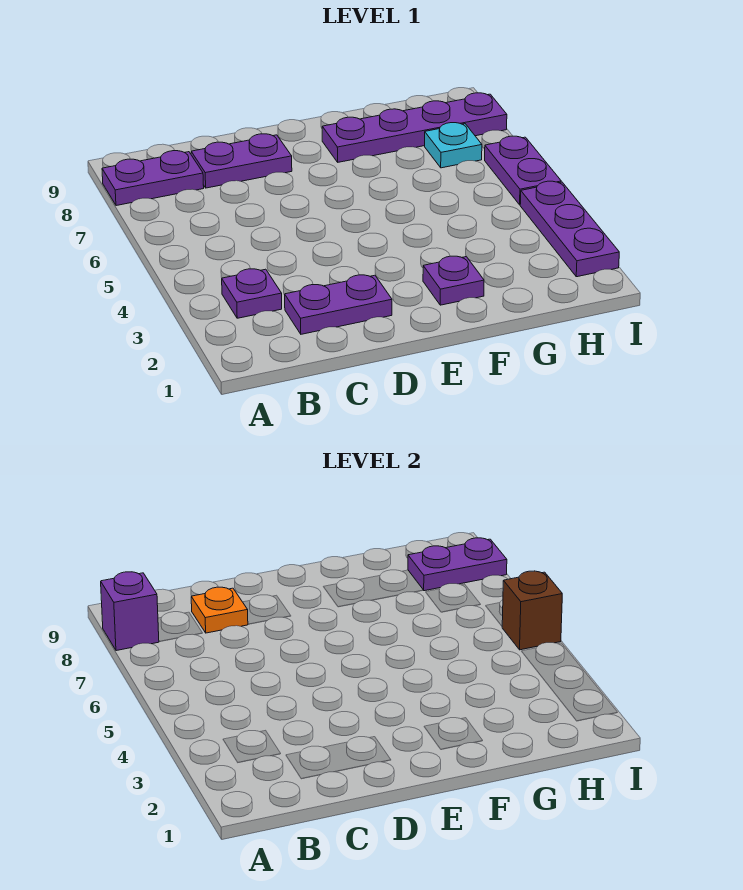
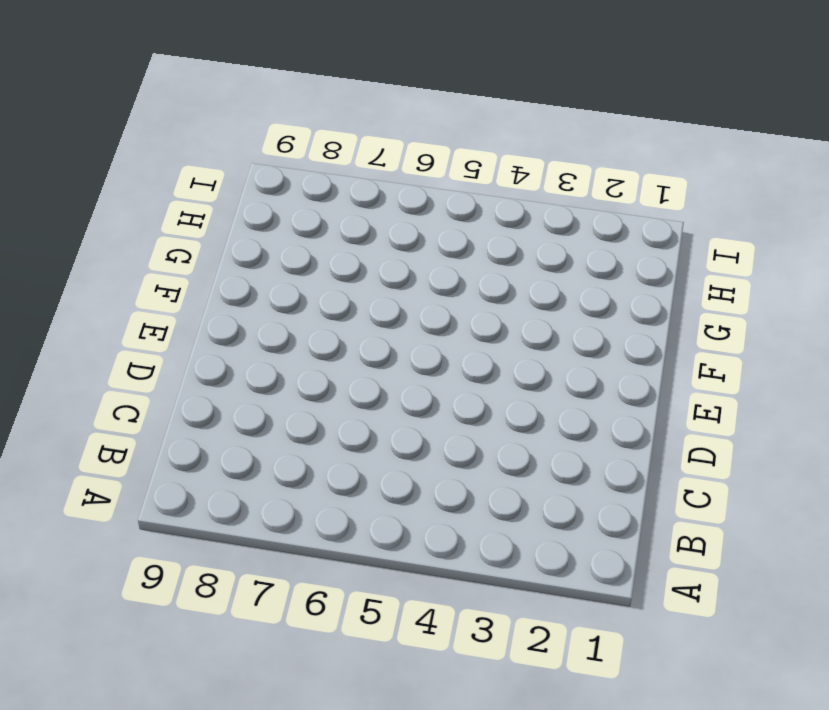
none -> purple 1x2 plate [102,151,204,206]
none -> purple 1x1 plate [222,269,282,318]
none -> purple 1x2 plate [285,275,392,334]

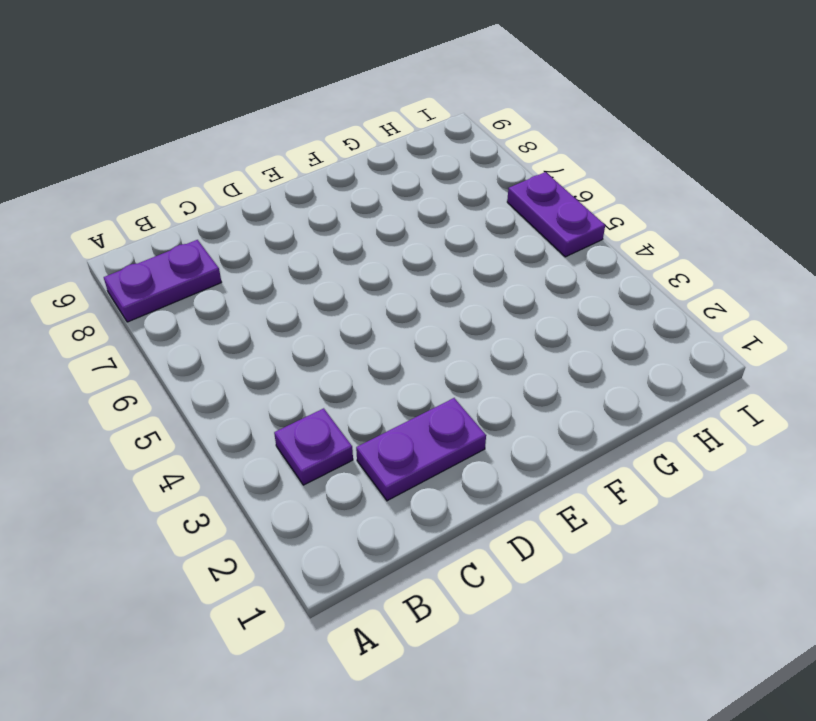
none -> purple 1x2 plate [191,134,292,188]
none -> purple 1x1 plate [423,256,484,305]
none -> purple 1x4 plate [322,93,507,162]

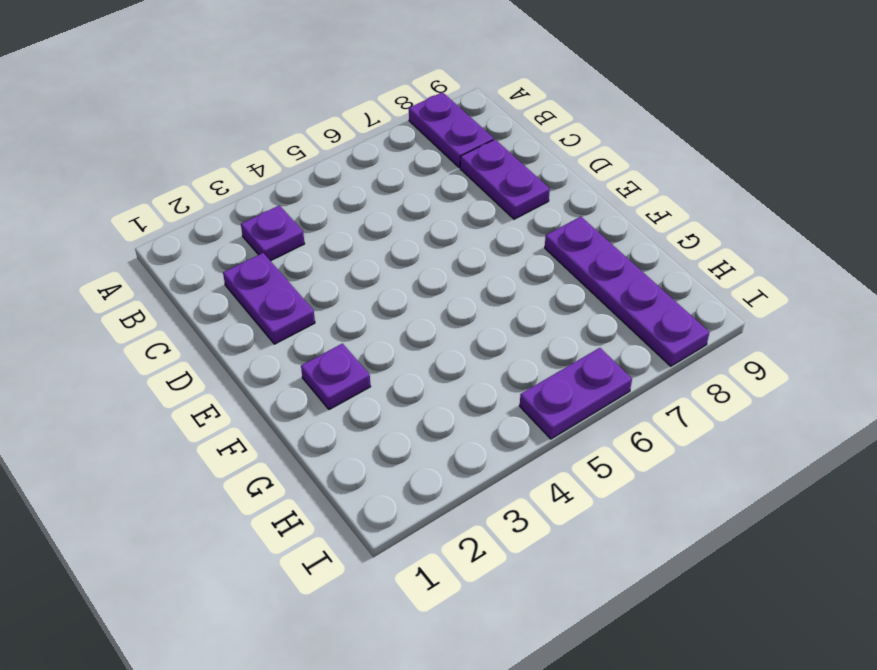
none -> cyan 1x1 plate [425,123,482,168]
none -> purple 1x3 plate [520,181,619,277]
none -> purple 1x1 brick [101,572,159,651]

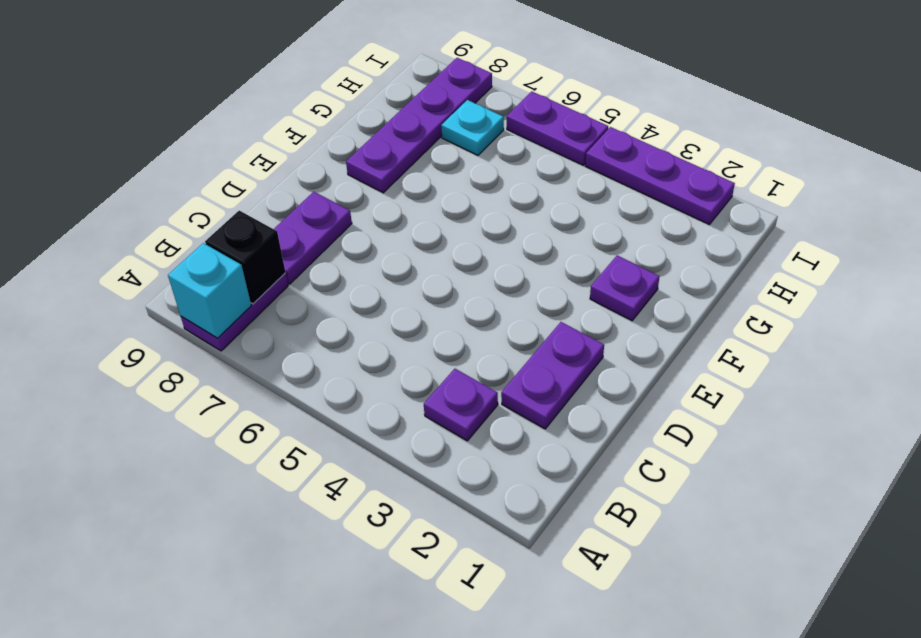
cyan 1x1 brick [168,243,251,338] -> purple 1x1 brick [101,572,159,651]
black 1x1 brick [205,211,286,304] -> none
none -> orange 1x1 plate [191,587,248,633]
none -> purple 1x2 plate [408,538,507,591]
none -> brown 1x1 brick [502,571,562,650]

